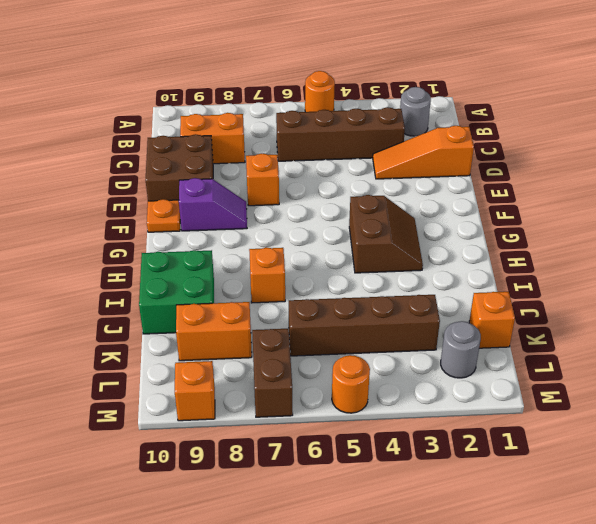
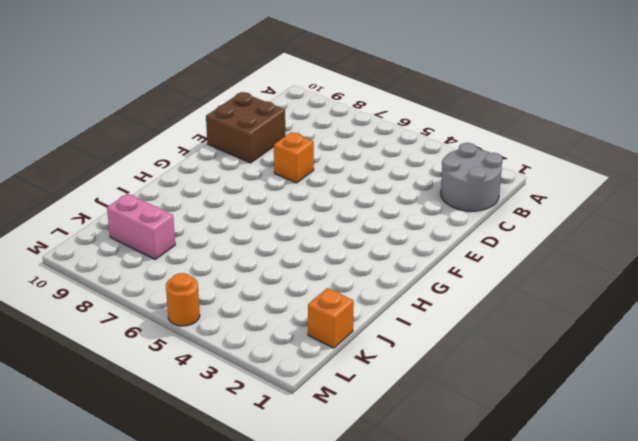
grey 2x2 round brick [441,143,502,211] -> grey 1x1 round brick [400,87,431,136]
pink 1x2 brick [107,194,175,259] -> orange 1x2 brick [176,302,252,361]
none -> orange 1x1 round brick [305,71,335,112]
none -> brown 1x4 brick [276,107,405,161]
none -> orange 1x2 brick [180,113,245,164]

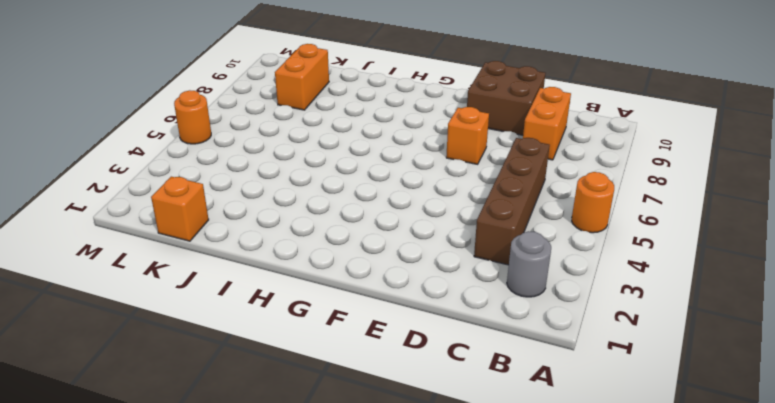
none -> orange 1x3 slope [373,126,474,179]
none -> purple 1x2 slope [179,178,247,231]
none -> orange 1x1 plate [147,199,180,232]

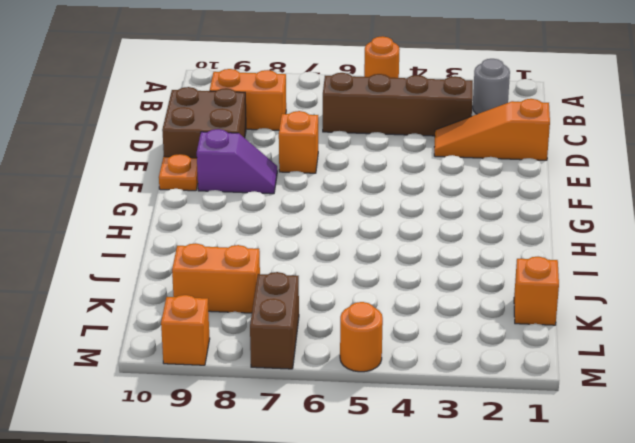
none -> brown 2x2 slope [349,195,423,273]
none -> orange 1x1 brick [249,247,285,303]
none -> green 2x2 brick [139,250,214,334]

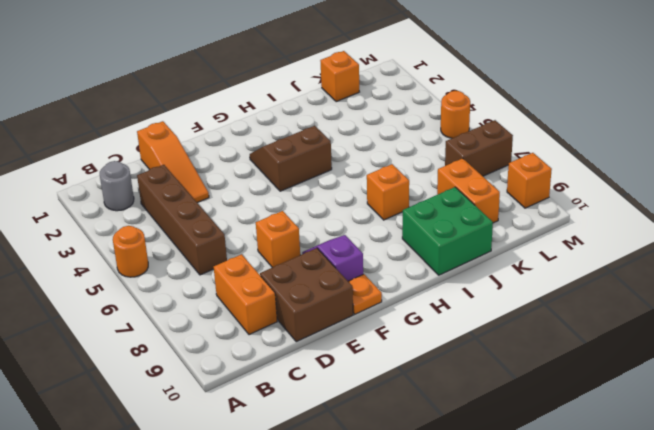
none -> brown 1x4 brick [289,295,440,356]
none -> grey 1x1 round brick [441,321,481,378]

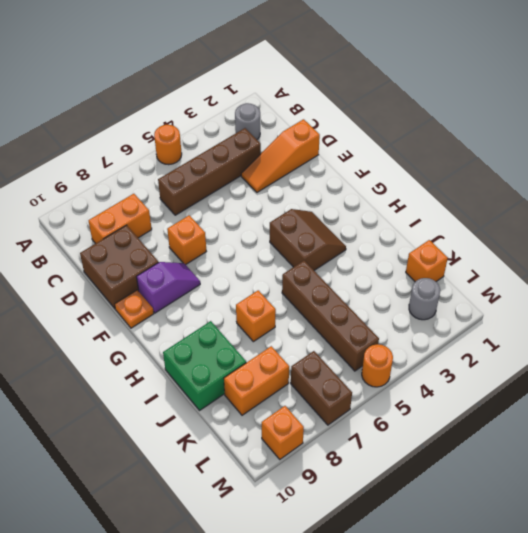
brown 1x4 brick [282,261,379,371] -> brown 1x4 brick turned to [289,295,440,356]

